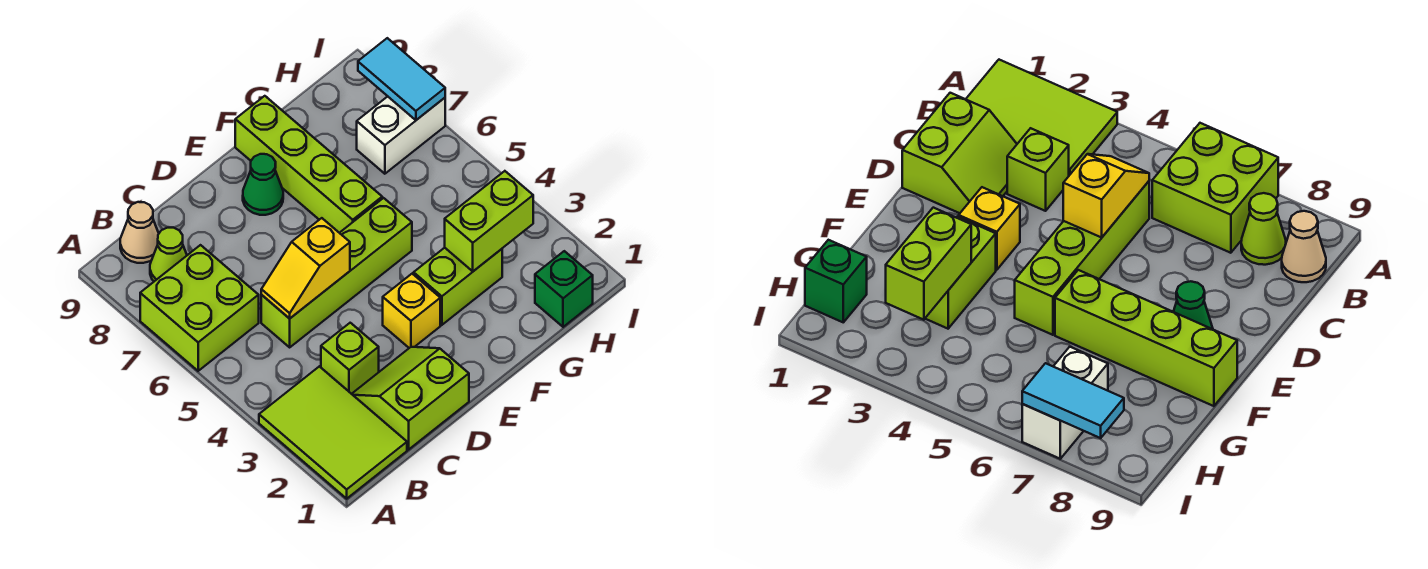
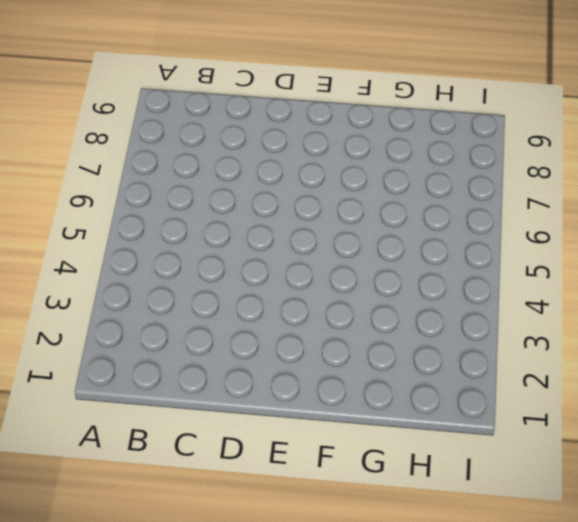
none -> lime 2x3 tile [259,366,407,499]
none -> lime 2x2 brick [140,245,259,371]
none -> lime 1x1 cone [150,228,187,281]

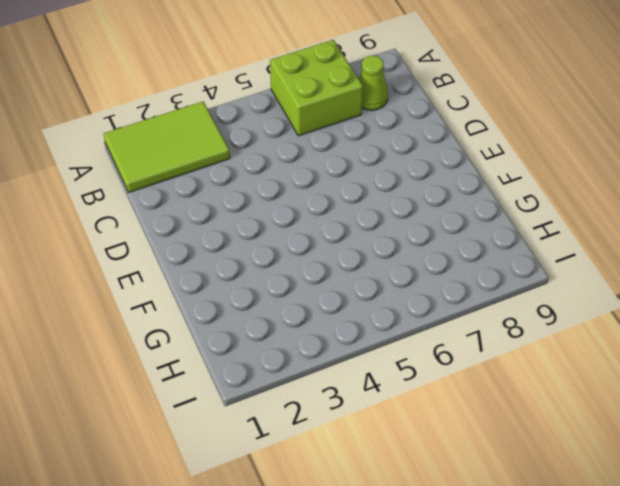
none -> tan 1x1 cone [120,202,159,263]
none -> lime 2x2 slope [352,347,469,450]
none -> lime 1x1 brick [321,323,379,394]

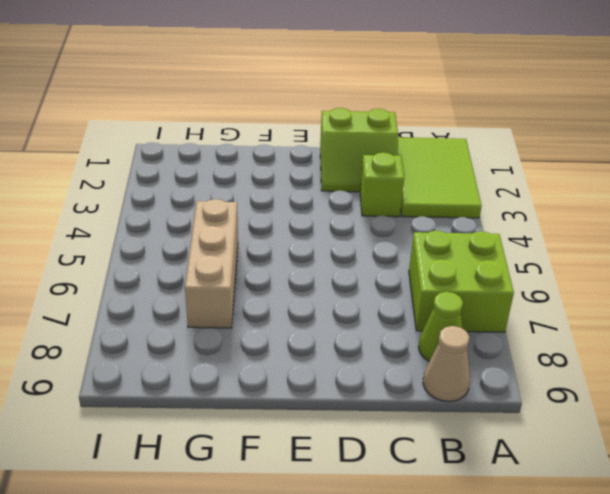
tan 1x3 brick [185,199,238,328] -> none
none -> lime 1x4 brick [261,198,412,347]
none -> yellow 1x1 brick [383,274,440,348]
none -> green 1x1 cone [243,154,283,215]

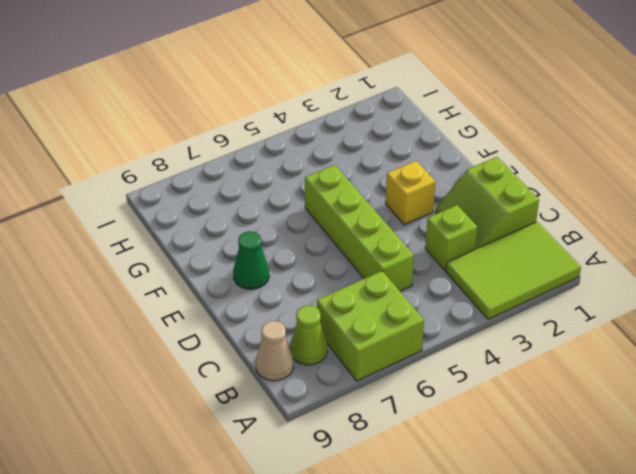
none -> lime 1x2 brick [414,248,502,325]
none -> lime 1x4 brick [235,96,382,233]
none -> green 1x1 brick [535,251,593,327]

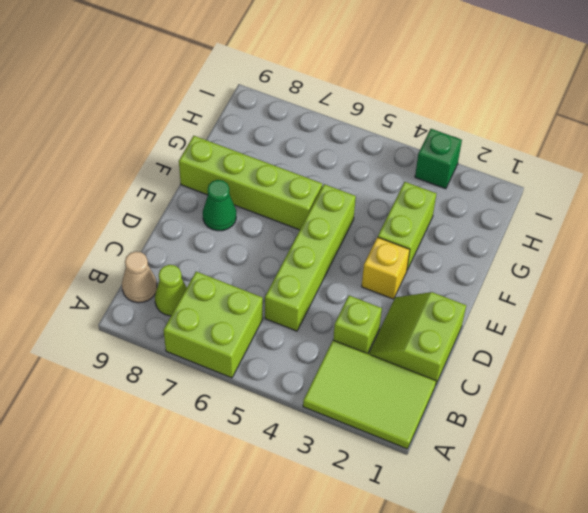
green 1x1 brick [415,129,462,189] -> green 1x1 brick moved to [535,251,593,327]
none -> white 1x2 brick [357,97,445,174]
none -> yellow 1x2 slope [261,218,350,319]
none -> lime 1x2 brick [445,171,533,271]

